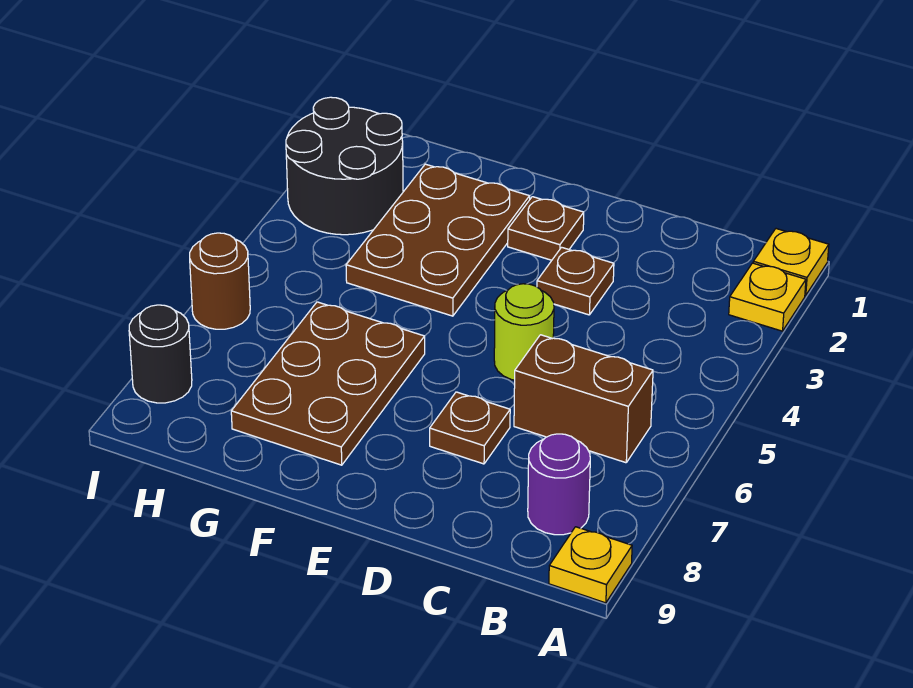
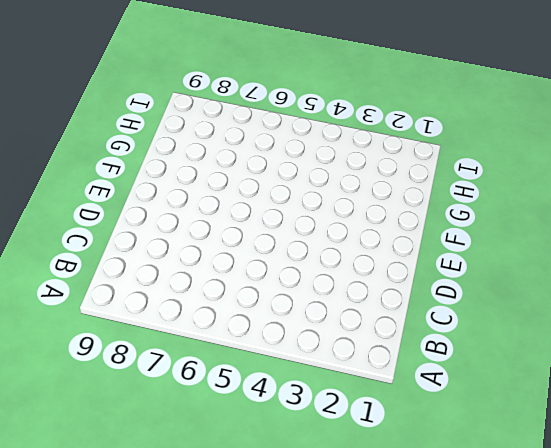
none -> yellow 1x1 plate [753,229,829,295]
none -> yellow 1x1 plate [729,263,806,331]
none -> yellow 1x1 plate [549,527,632,603]

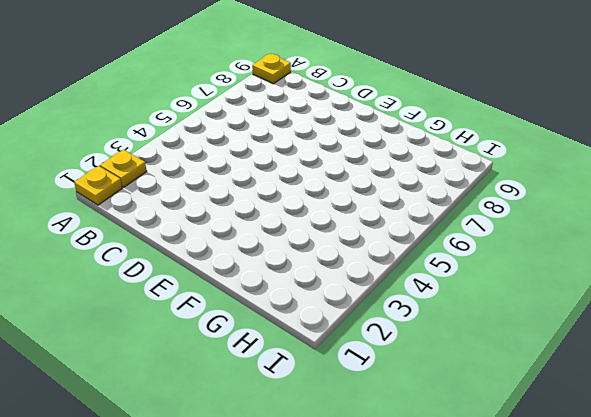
none -> brown 1x2 brick [514,335,653,463]
none -> purple 1x1 round brick [528,434,590,535]
none -> brown 1x1 plate [537,247,614,315]

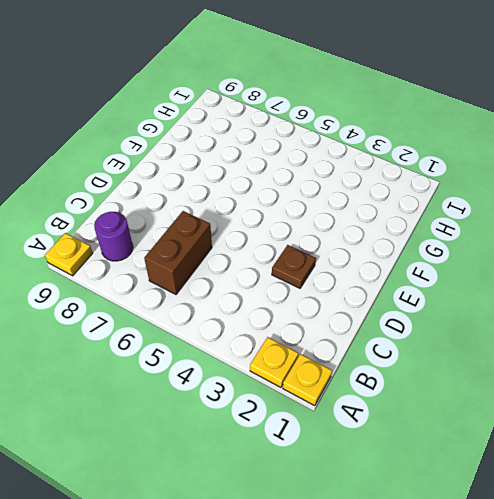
none -> lime 1x1 round brick [494,284,554,380]
none -> brown 1x1 plate [430,392,510,464]
none -> brown 1x1 plate [508,197,584,260]

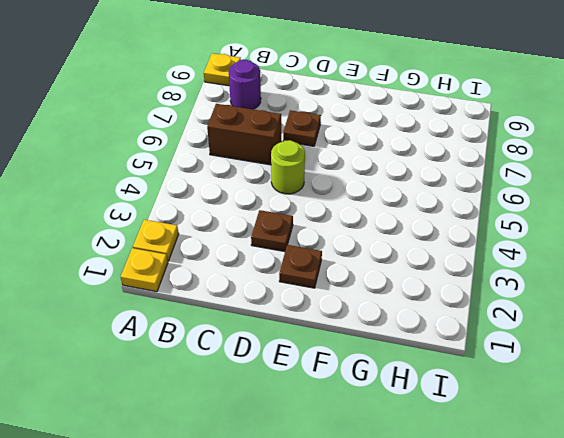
none -> brown 2x3 plate [346,164,530,316]
none -> brown 2x3 plate [231,302,425,465]
none -> black 2x2 round brick [286,97,403,235]

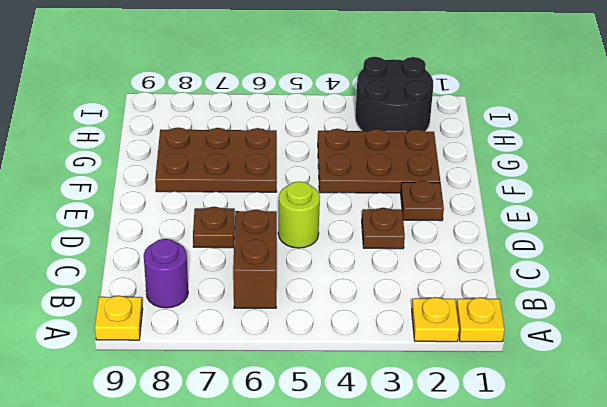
none -> brown 1x1 round brick [190,233,250,329]
none -> black 1x1 round brick [129,305,192,403]

